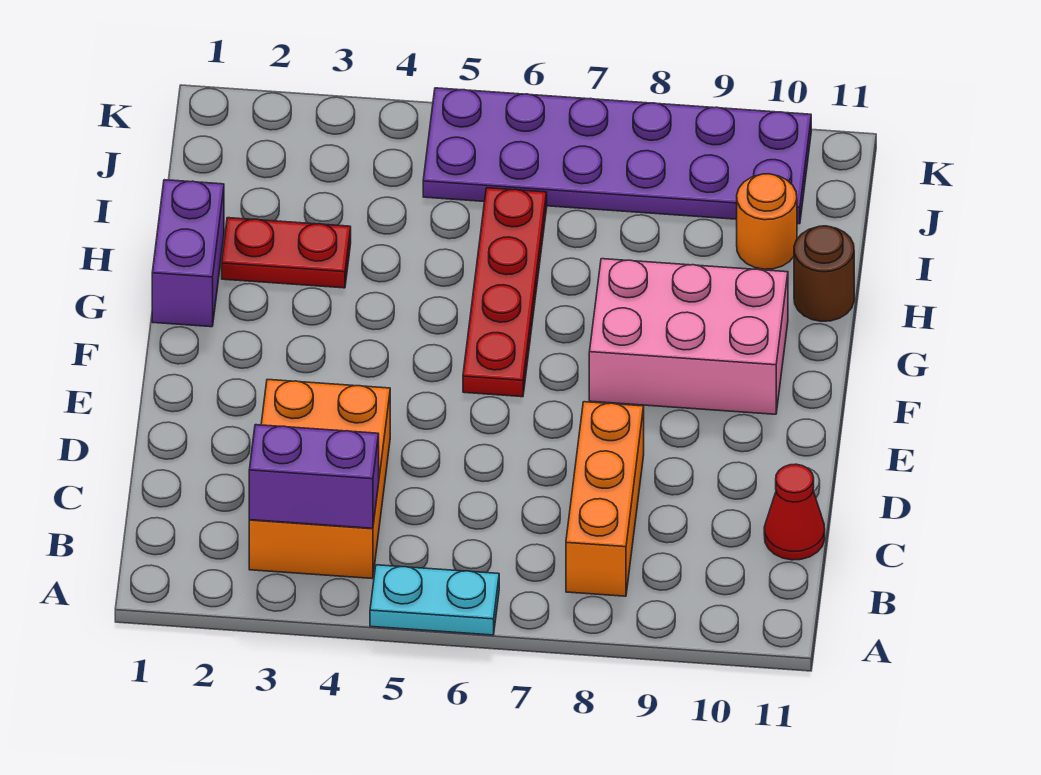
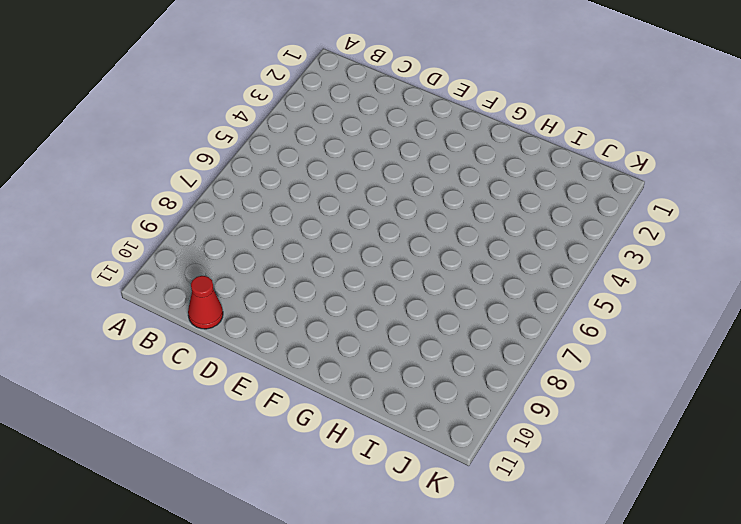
none -> cyan 1x2 plate [370,565,499,635]
none -> orange 2x3 brick [249,379,390,579]
none -> orange 1x3 brick [566,402,644,596]

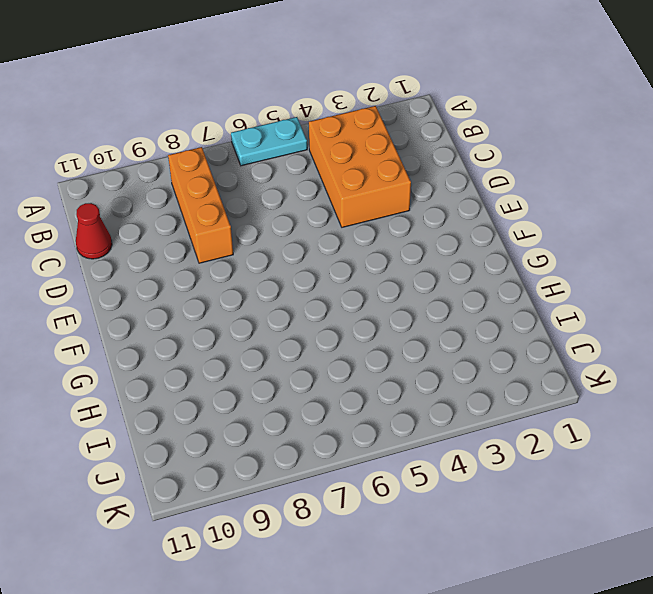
none -> red 1x4 plate [463,188,547,397]
none -> pink 2x3 brick [589,259,788,414]
none -> purple 1x2 brick [152,180,224,327]

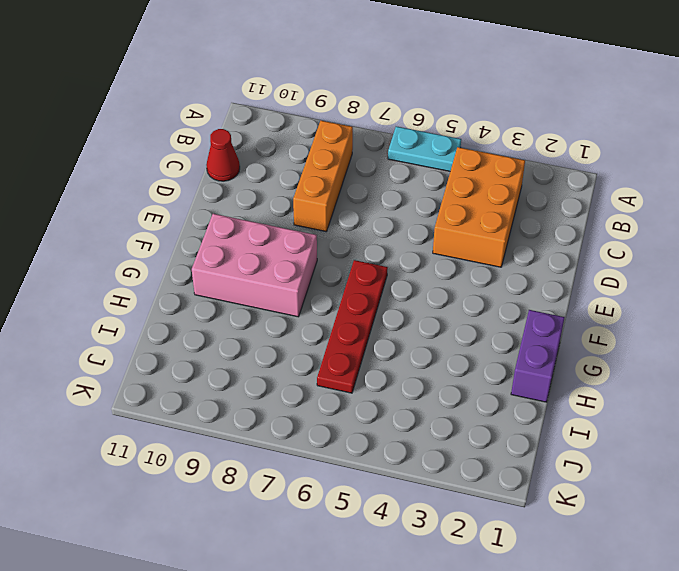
none -> red 1x2 plate [222,218,351,288]
none -> brown 1x1 round brick [794,226,854,321]
none -> orange 1x1 round brick [737,174,797,269]

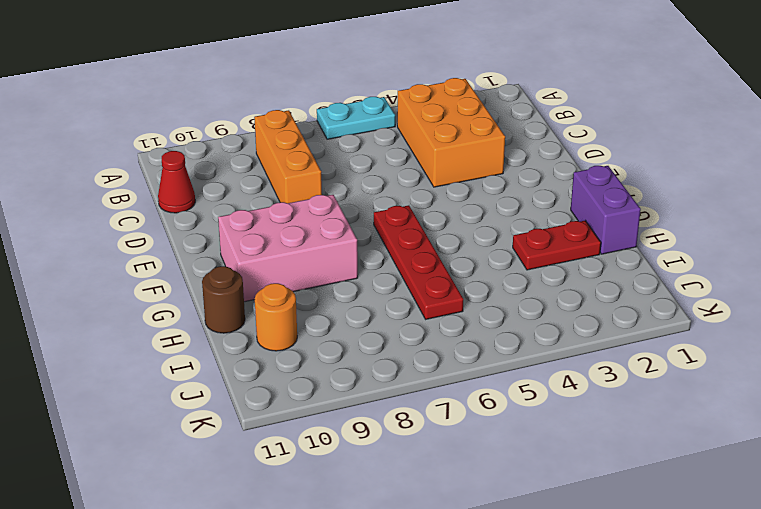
none -> purple 2x6 plate [423,88,811,224]
none -> purple 1x2 brick [249,425,379,528]

